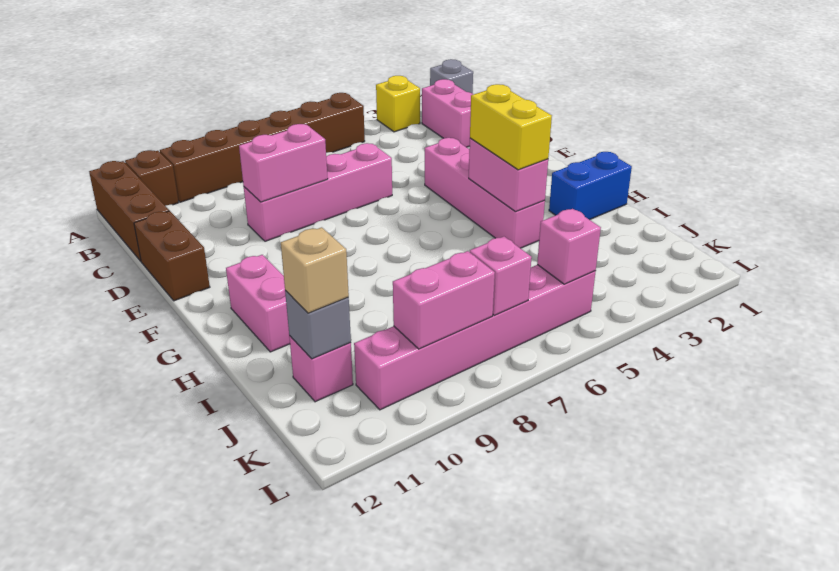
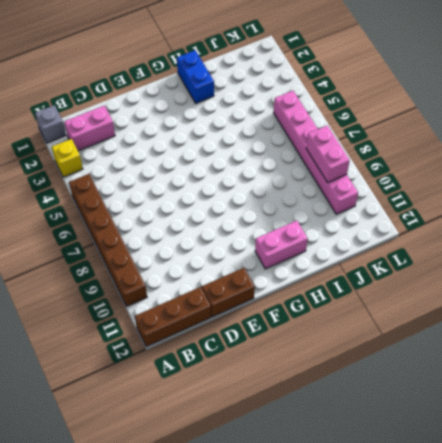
none -> brown 1x1 brick [125,150,179,206]
none -> pink 1x4 brick [244,143,392,241]
none -> pink 1x4 brick [425,138,545,248]

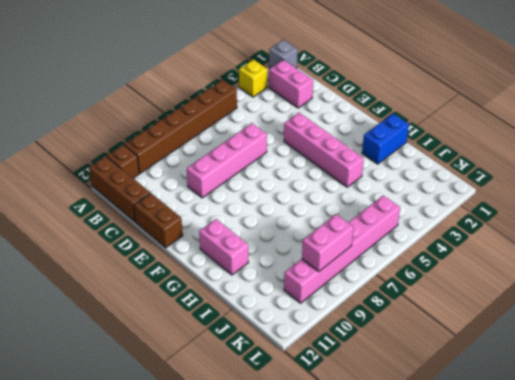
none -> pink 1x1 brick [289,336,353,402]
none -> pink 1x2 brick [239,124,328,202]
none -> pink 1x2 brick [469,138,548,212]

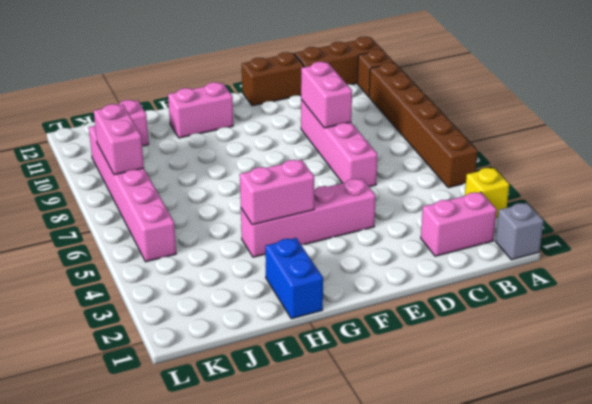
none -> grey 1x1 brick [285,291,351,359]
none -> pink 1x1 brick [537,209,601,284]
none -> pink 1x1 brick [470,237,532,315]

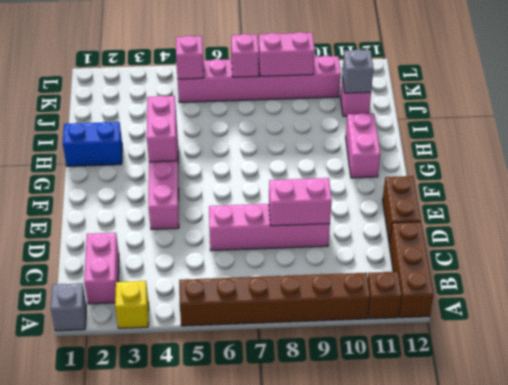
none -> yellow 1x2 brick [470,84,552,170]
none -> tan 1x1 brick [281,227,349,313]

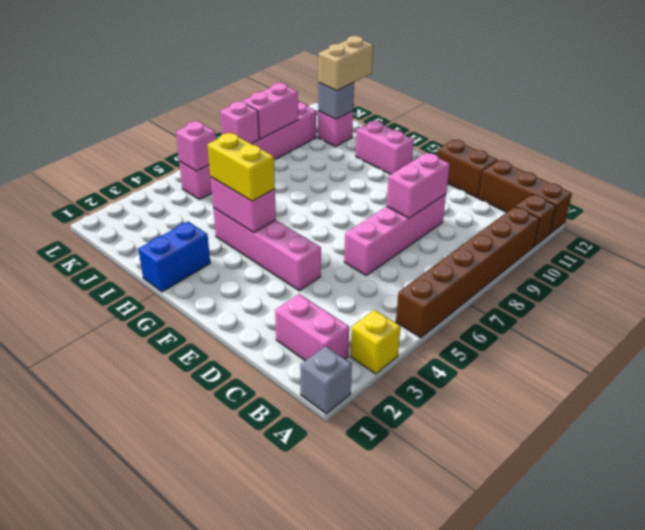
tan 1x2 brick [318,36,373,91] -> tan 1x1 brick [281,227,349,313]

